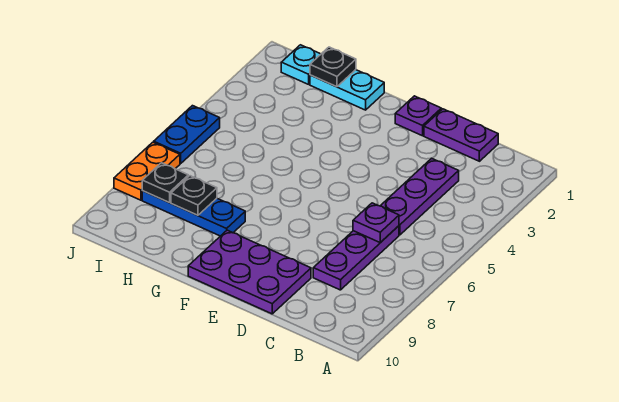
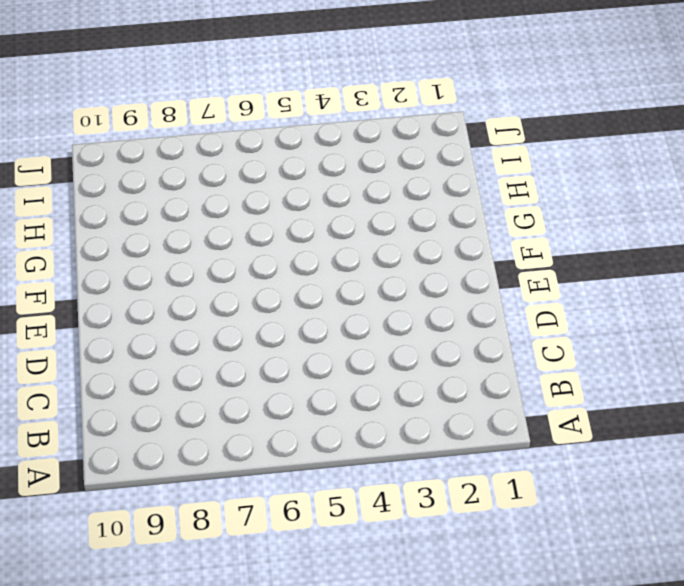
none -> purple 1x2 plate [424,109,498,161]
none -> purple 1x3 plate [381,158,459,235]
none -> purple 1x3 plate [313,226,399,290]

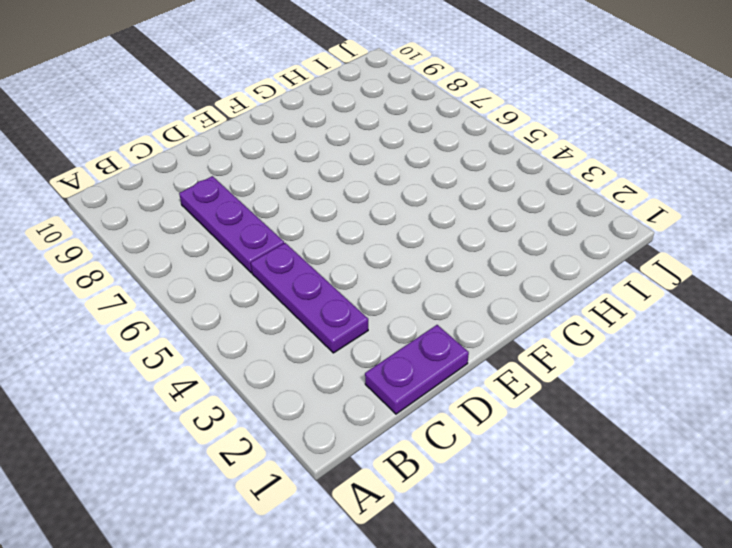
none -> purple 2x3 plate [188,230,311,314]
none -> purple 1x1 plate [395,96,441,136]
none -> cyan 1x2 plate [310,70,384,110]

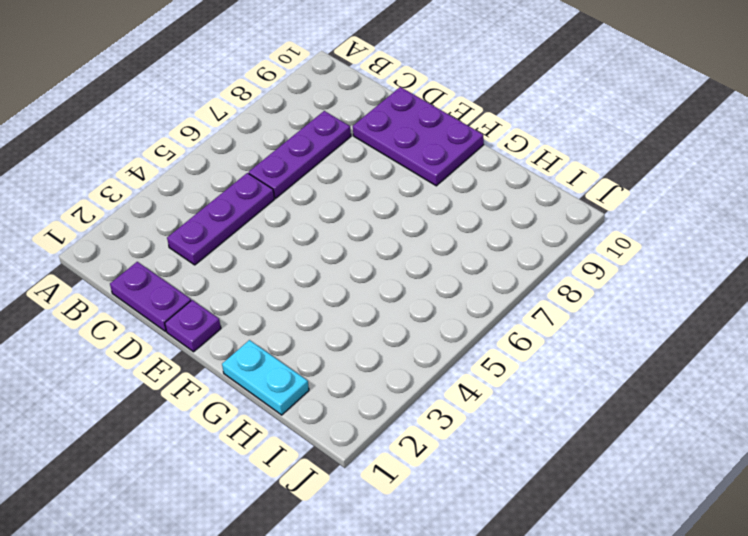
none -> blue 1x3 plate [142,191,245,236]
none -> cyan 1x1 plate [281,45,321,84]
none -> blue 1x2 plate [154,106,220,163]

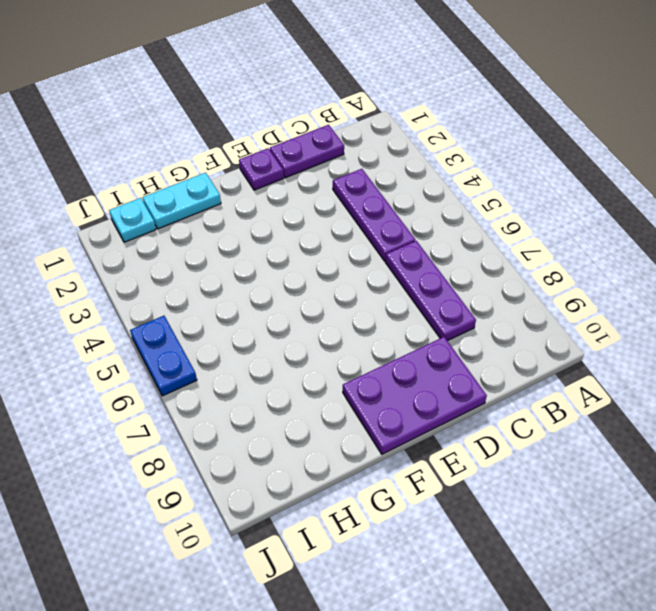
none -> blue 1x3 plate [142,191,245,236]
none -> orange 1x2 plate [114,142,180,200]
none -> purple 1x1 plate [353,203,399,243]

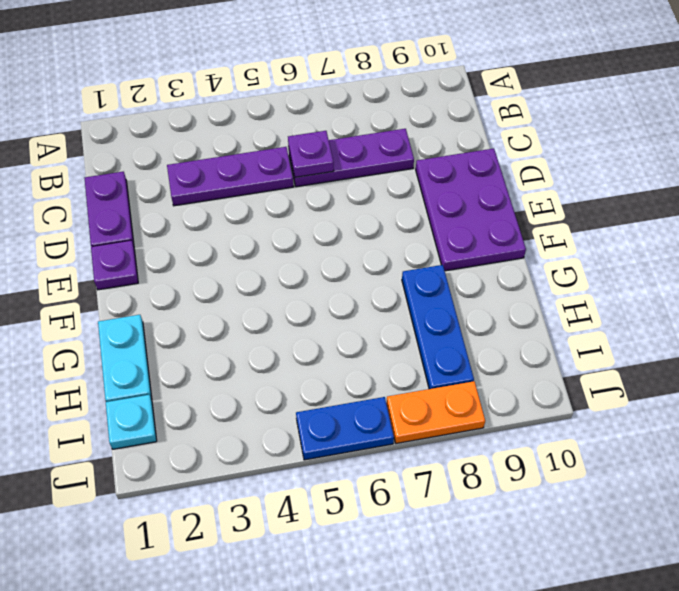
none -> black 1x1 plate [310,47,356,87]
none -> black 1x1 plate [171,176,217,215]
none -> black 1x1 plate [142,163,188,202]

